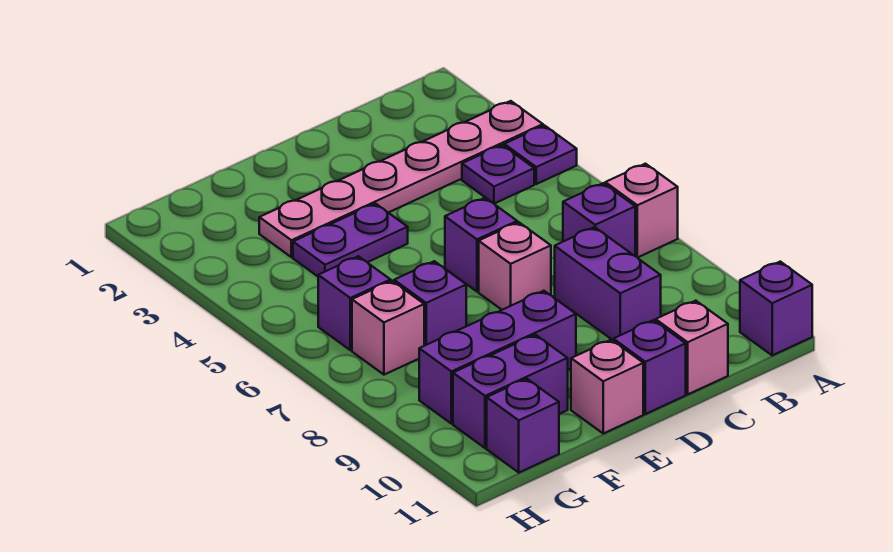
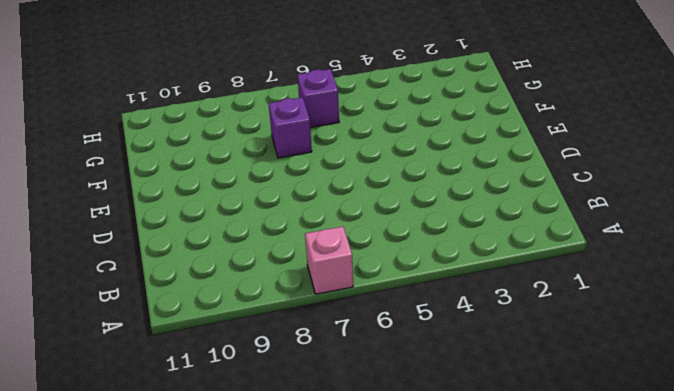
none -> pink 1x6 plate [259,101,543,257]
none -> purple 1x1 plate [504,125,577,184]
none -> purple 1x1 brick [740,262,812,355]

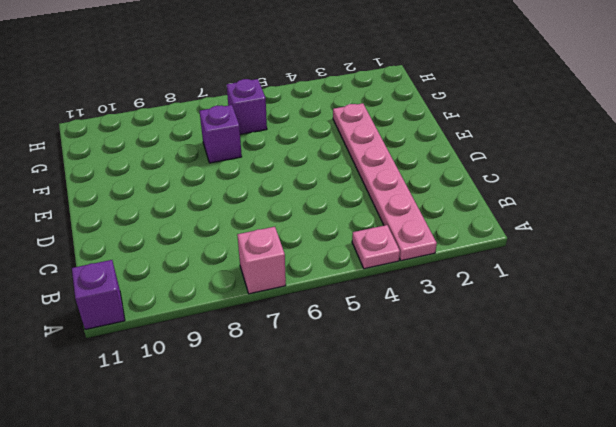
pink 1x1 plate [352,225,400,269] -> purple 1x1 plate [504,125,577,184]
none -> purple 1x1 plate [462,145,534,204]
none -> purple 1x1 brick [563,183,635,256]
none -> purple 1x2 brick [555,227,661,340]

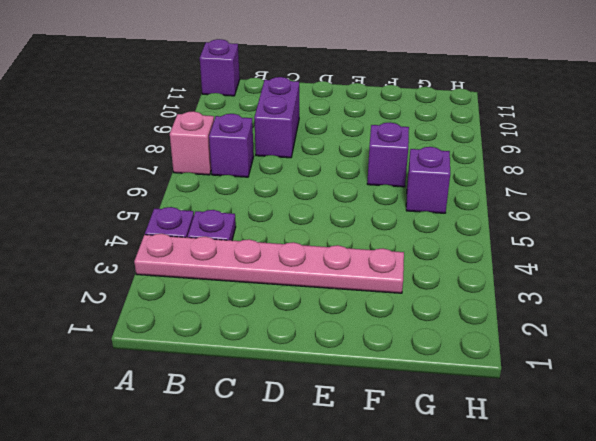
none -> pink 1x1 brick [656,301,728,394]
none -> purple 1x1 brick [445,198,517,292]
none -> pink 1x1 brick [479,222,551,310]

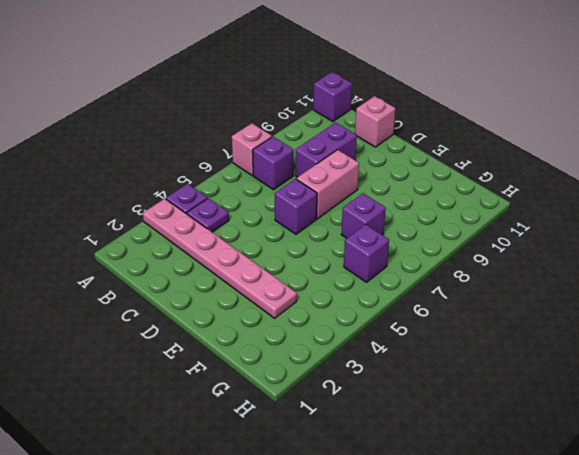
pink 1x2 brick [296,150,359,219] -> pink 1x1 brick [479,222,551,310]
none -> purple 1x1 brick [613,320,686,414]
none -> purple 1x2 plate [293,204,408,276]
none -> purple 1x3 brick [419,291,576,424]

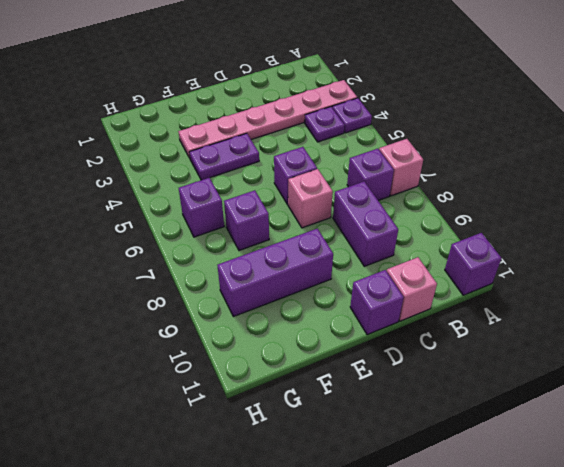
none -> pink 1x1 brick [571,340,643,433]
none -> purple 1x2 brick [453,335,568,448]
none -> pink 1x1 brick [352,281,424,375]

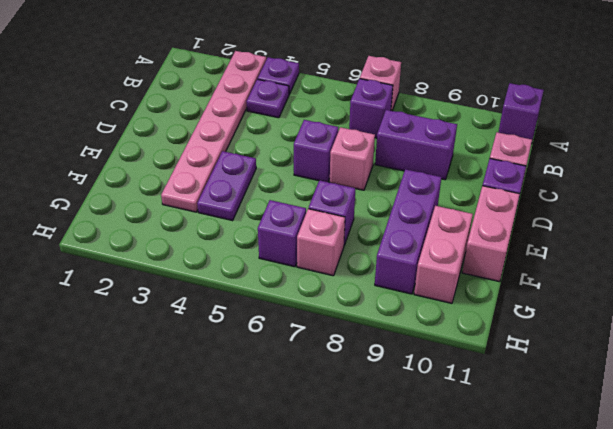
pink 1x2 brick [462,186,520,282] -> pink 1x1 brick [571,340,643,433]
pink 1x2 brick [414,206,473,303] -> purple 1x2 brick [453,335,568,448]
none -> purple 1x1 brick [487,379,559,472]

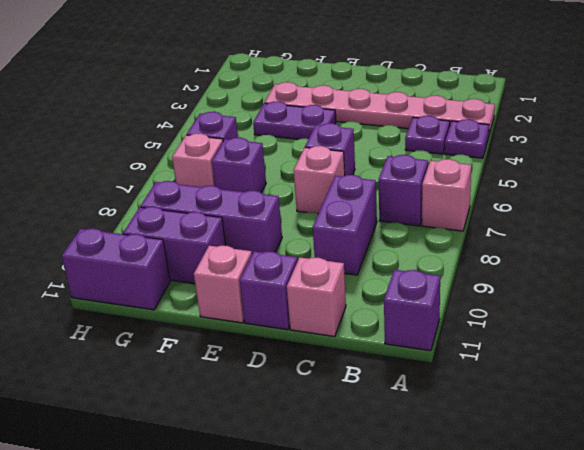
purple 1x2 brick [62,229,170,310] -> purple 1x1 brick [487,379,559,472]

